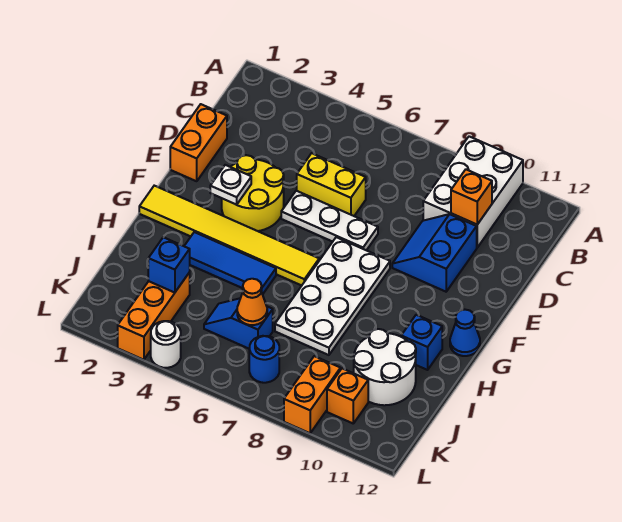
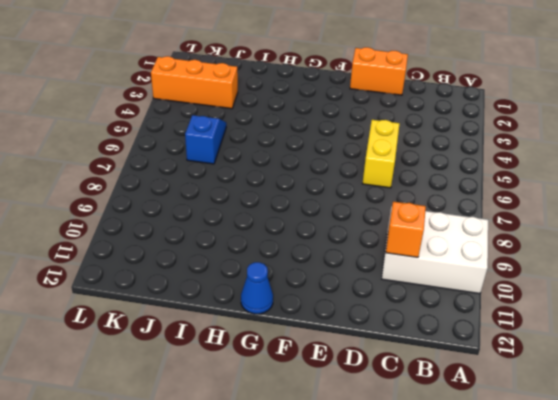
none -> blue 2x2 slope [392,214,477,292]
none -> yellow 2x2 round brick [222,155,284,231]
none -> white 1x3 plate [281,191,378,250]

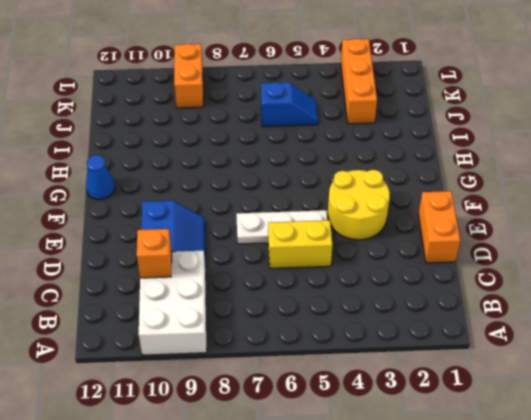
none -> white 2x4 plate [275,237,390,355]
none -> yellow 1x6 tile [139,186,319,286]
none -> blue 1x3 tile [184,232,276,294]

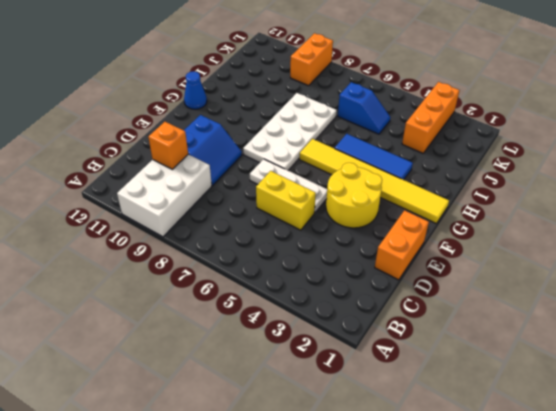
none -> blue 1x1 brick [401,315,442,370]
none -> white 2x2 round brick [354,329,416,405]
none -> blue 1x1 round brick [249,336,279,383]

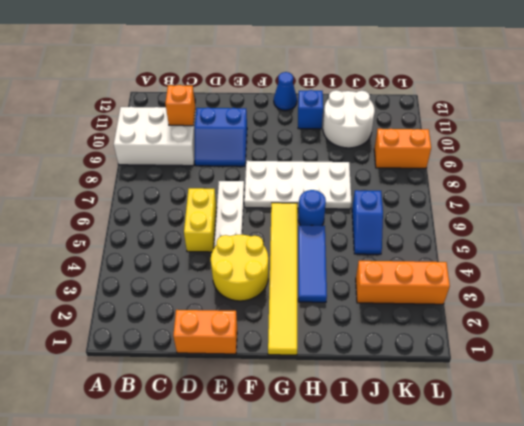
blue 1x1 round brick [298,190,326,226] -> blue 1x1 round brick moved to [249,336,279,383]
none -> orange 1x1 brick [327,369,368,423]
none -> white 1x1 round brick [151,321,181,368]
none -> white 1x1 plate [210,165,251,205]

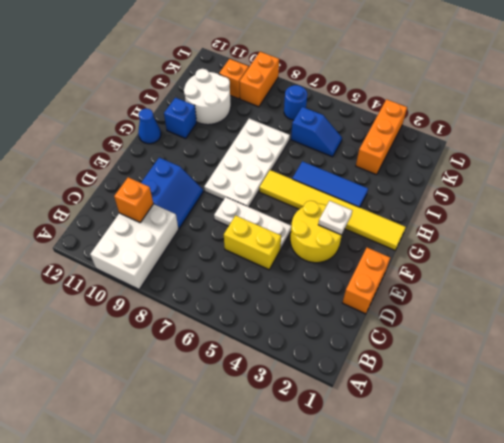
none -> white 1x1 round brick [151,321,181,368]
none -> blue 1x1 brick [148,237,190,293]
none -> orange 1x1 cone [237,279,267,325]

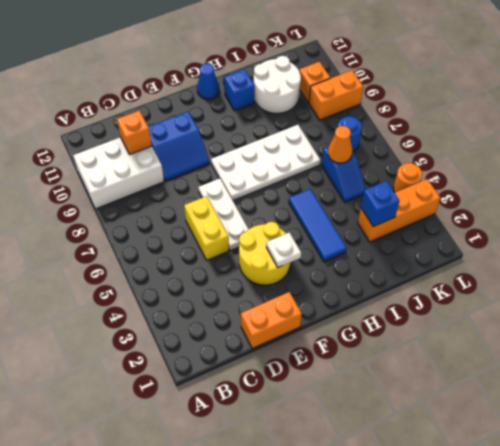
orange 1x1 round brick [394,163,422,193] -> white 1x1 round brick [151,321,181,368]
none -> yellow 1x6 tile [139,186,319,286]

